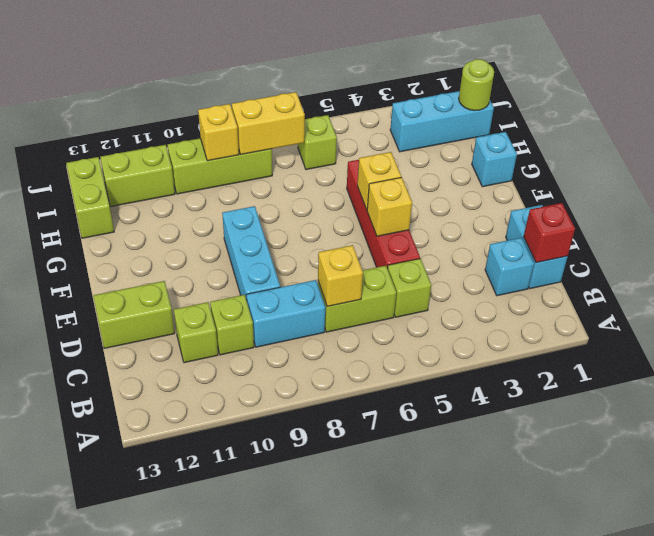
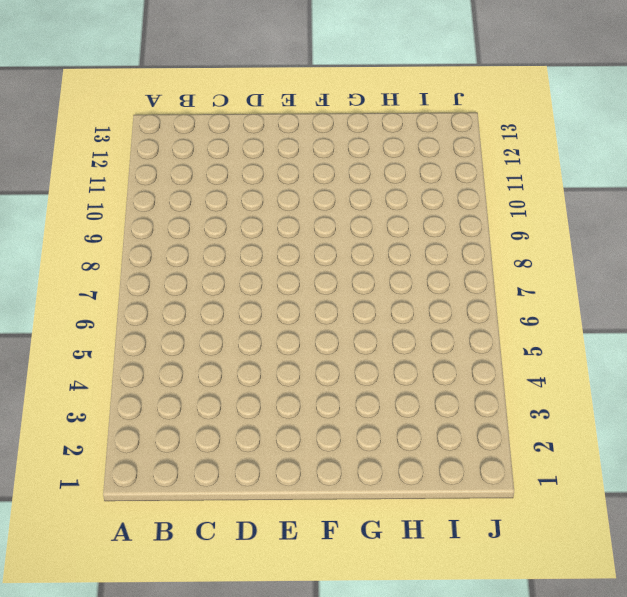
none -> cyan 1x2 brick [506,205,568,289]
none -> cyan 1x1 brick [485,238,534,296]
none -> lime 1x1 brick [387,258,431,317]

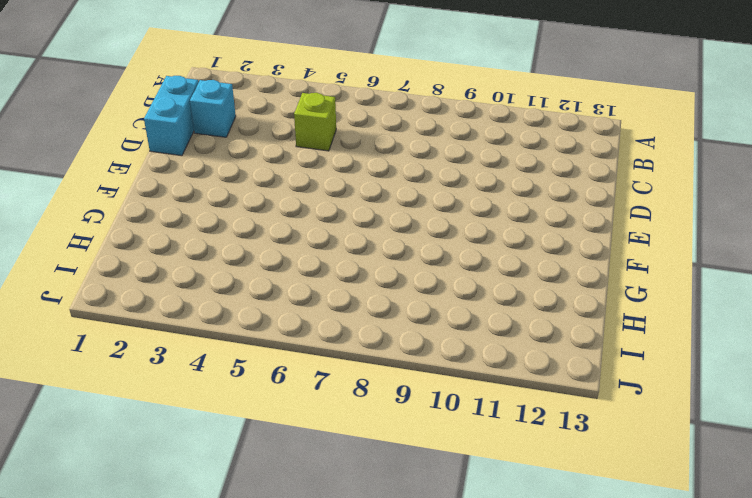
none -> lime 1x2 brick [318,266,396,332]
none -> cyan 1x2 brick [247,280,325,347]
none -> lime 1x1 brick [210,295,254,355]

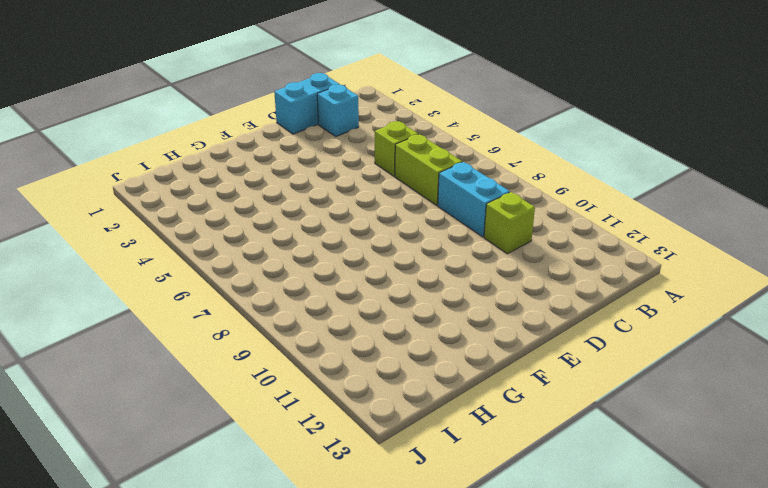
none -> lime 1x1 brick [174,302,218,363]
none -> red 1x4 brick [347,160,420,268]
none -> cyan 1x3 brick [222,206,280,300]

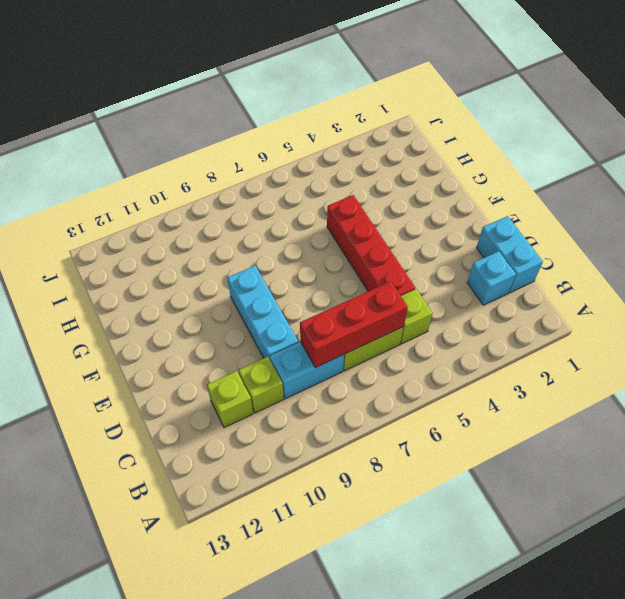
red 1x3 brick [300,281,408,368] -> yellow 1x1 brick [318,245,363,307]
none -> lime 1x2 brick [93,281,175,348]
none -> cyan 1x1 brick [472,132,517,187]
none -> lime 1x2 brick [66,157,114,238]

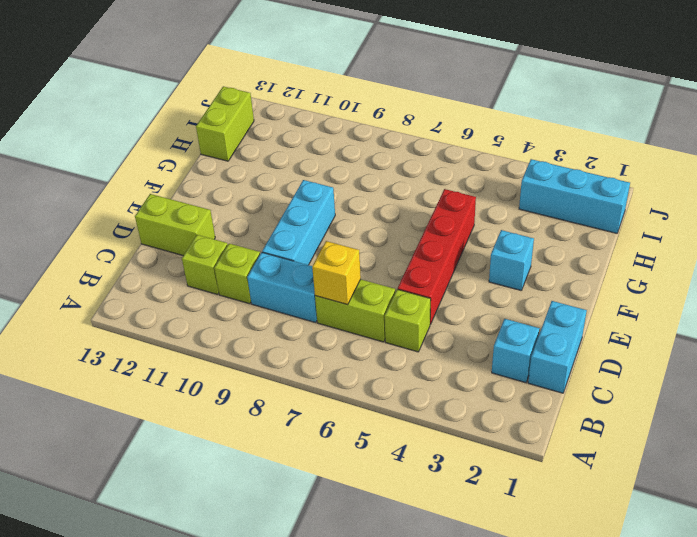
cyan 1x1 brick [489,230,534,290] -> cyan 1x1 brick moved to [472,132,517,187]
none -> lime 1x1 brick [298,115,337,170]
none -> lime 1x3 brick [168,138,272,194]
none -> lime 1x2 brick [100,145,175,207]

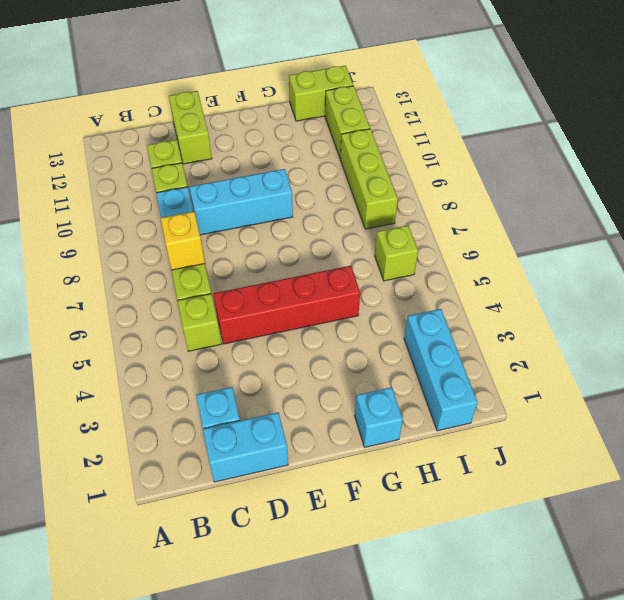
none -> red 1x1 brick [524,203,575,263]
none -> yellow 1x1 brick [367,177,412,236]
none -> yellow 1x1 brick [357,152,401,209]

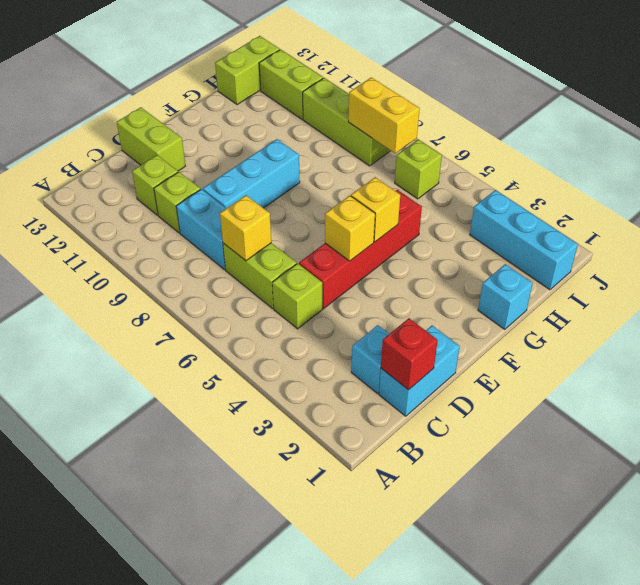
none -> lime 1x1 round brick [459,59,494,111]
none -> yellow 1x1 brick [198,104,239,161]

